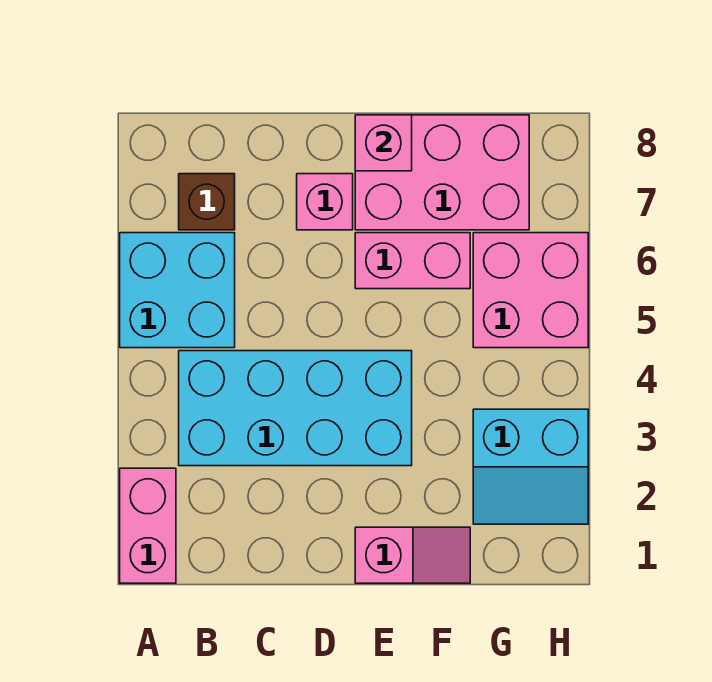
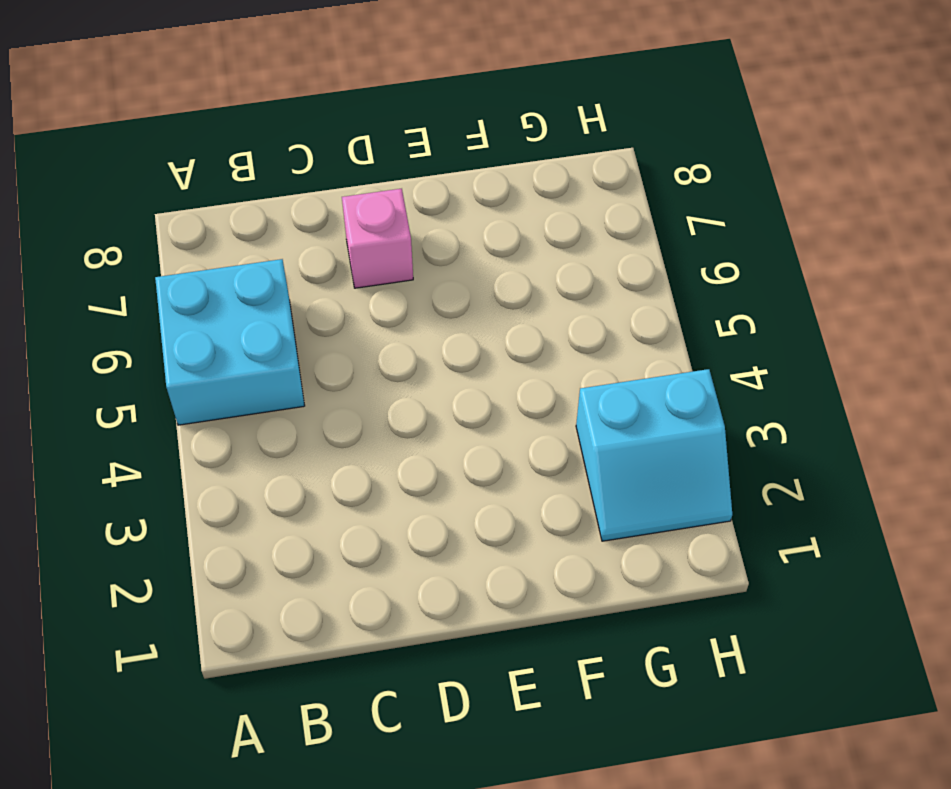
none -> pink 1x2 brick [120,468,176,583]
none -> cyan 2x4 brick [179,351,412,466]

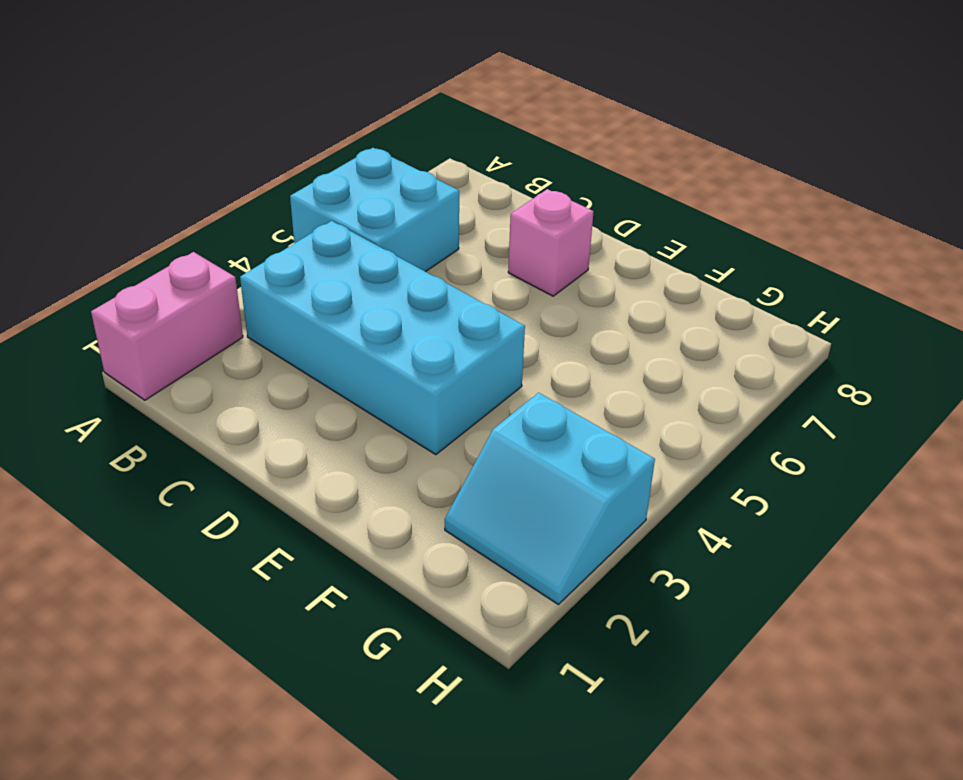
none -> brown 1x1 brick [179,174,235,230]
none -> pink 1x2 slope [355,527,470,583]

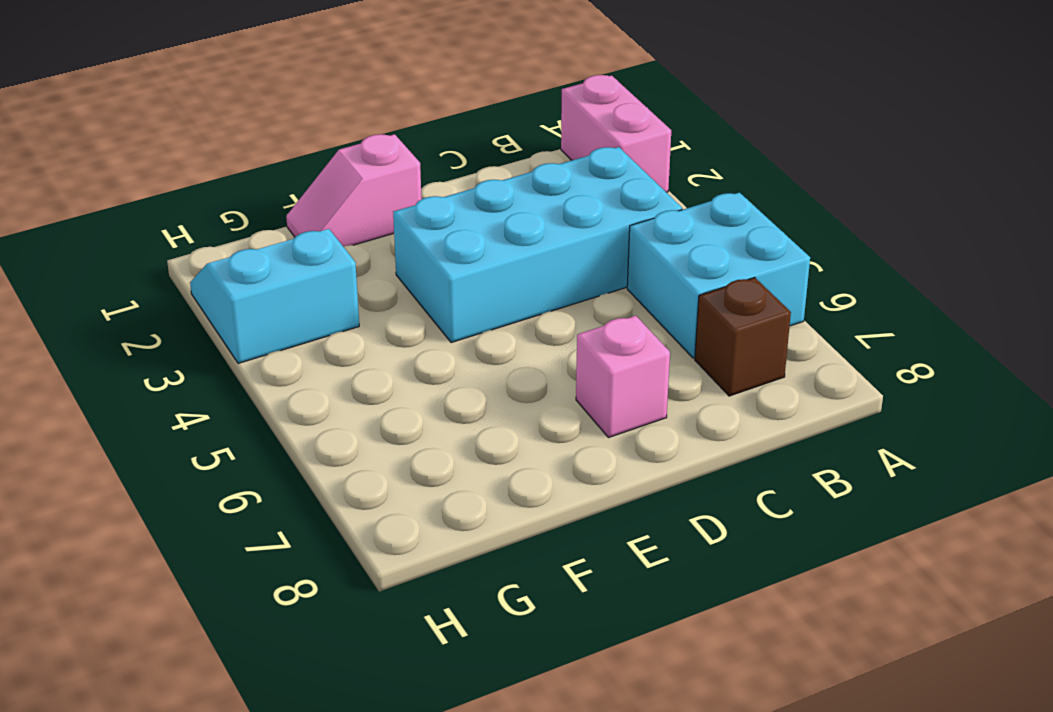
none -> pink 1x2 brick [355,233,470,289]
none -> pink 2x3 brick [355,115,529,230]

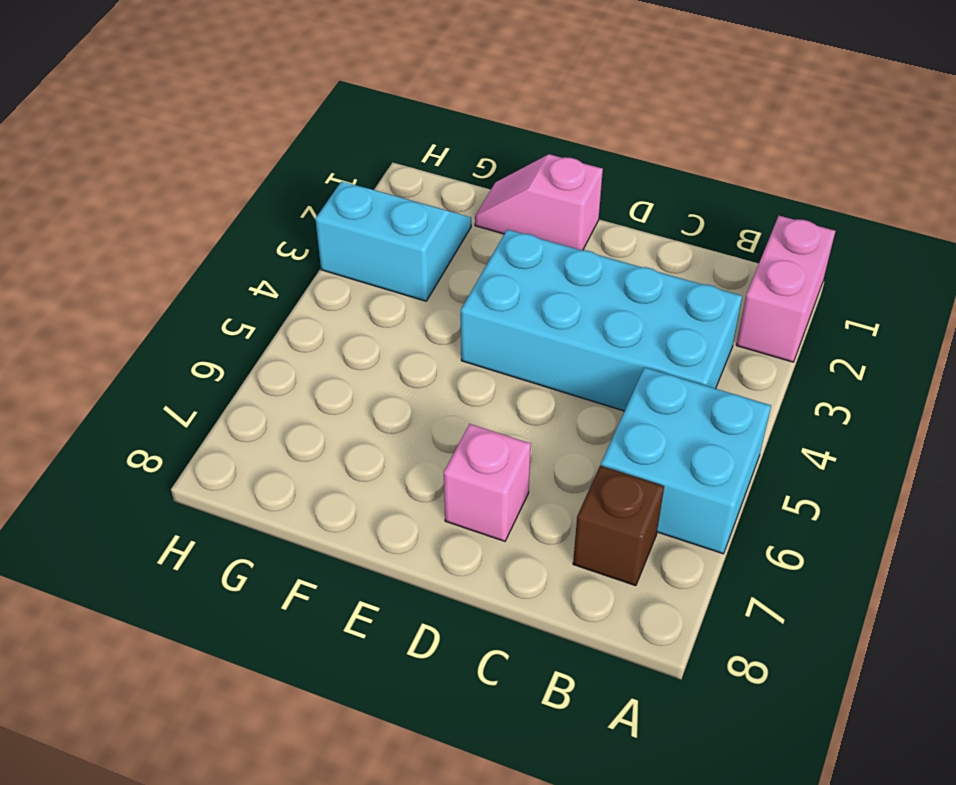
none -> pink 1x2 brick [355,233,470,289]
none -> pink 2x3 brick [355,115,529,230]

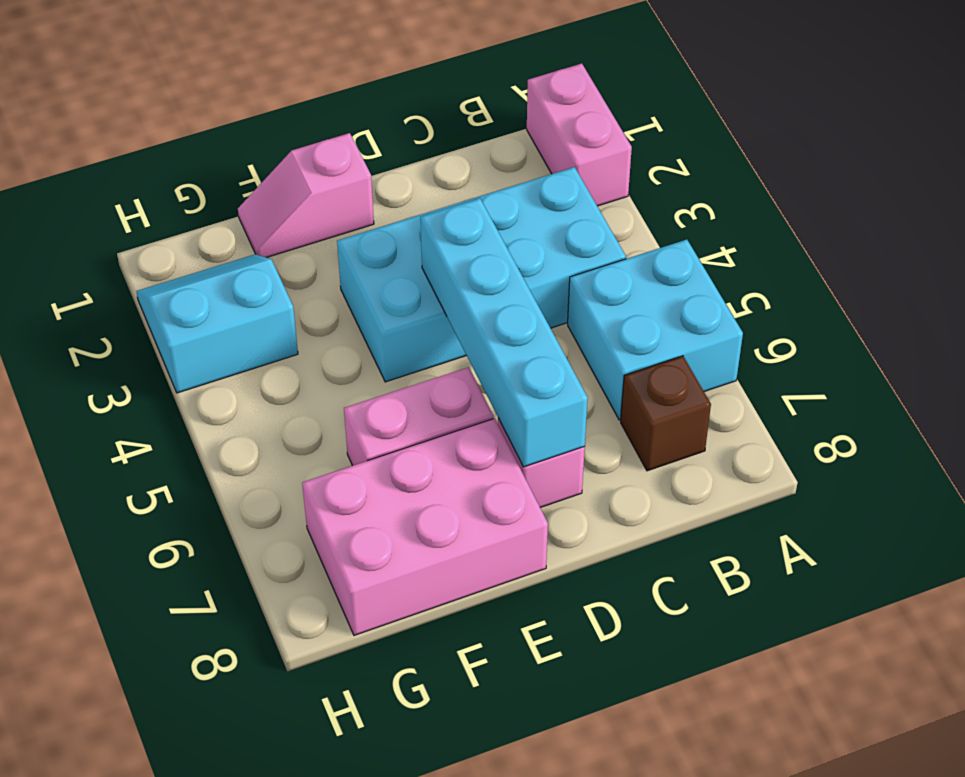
cyan 1x4 brick [420,198,588,467] -> none
none -> pink 2x2 brick [473,233,588,348]
none -> pink 1x1 brick [355,115,412,171]

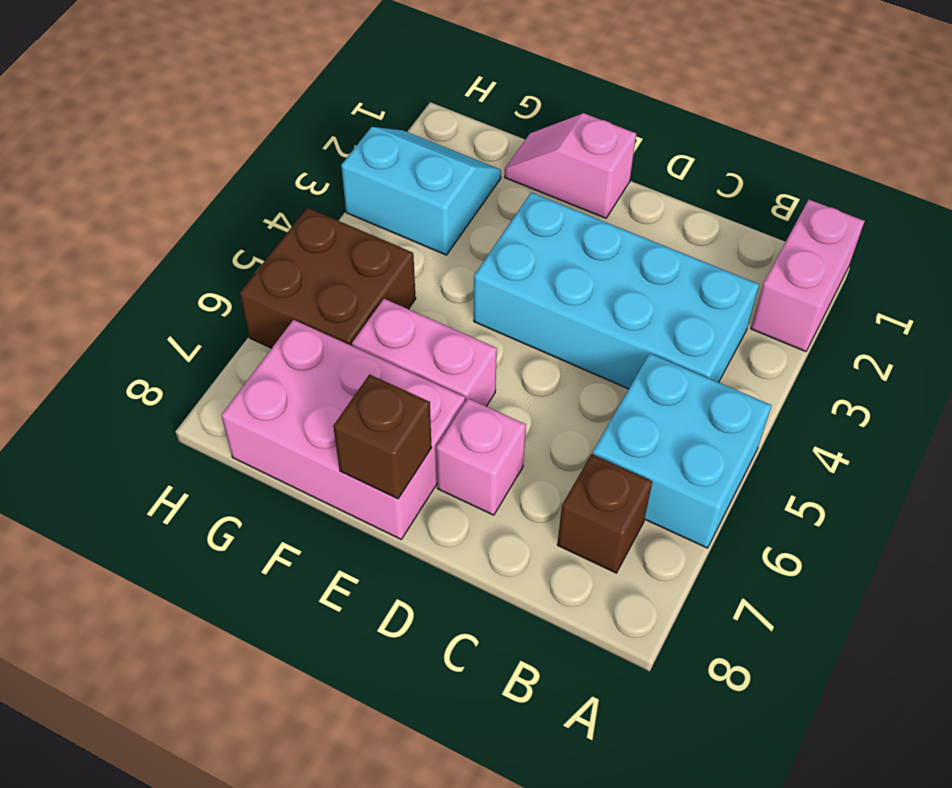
brown 1x1 brick [333,375,432,499] -> pink 1x1 brick [355,115,412,171]
brown 2x2 brick [240,208,416,348] -> pink 2x2 brick [473,233,588,348]

